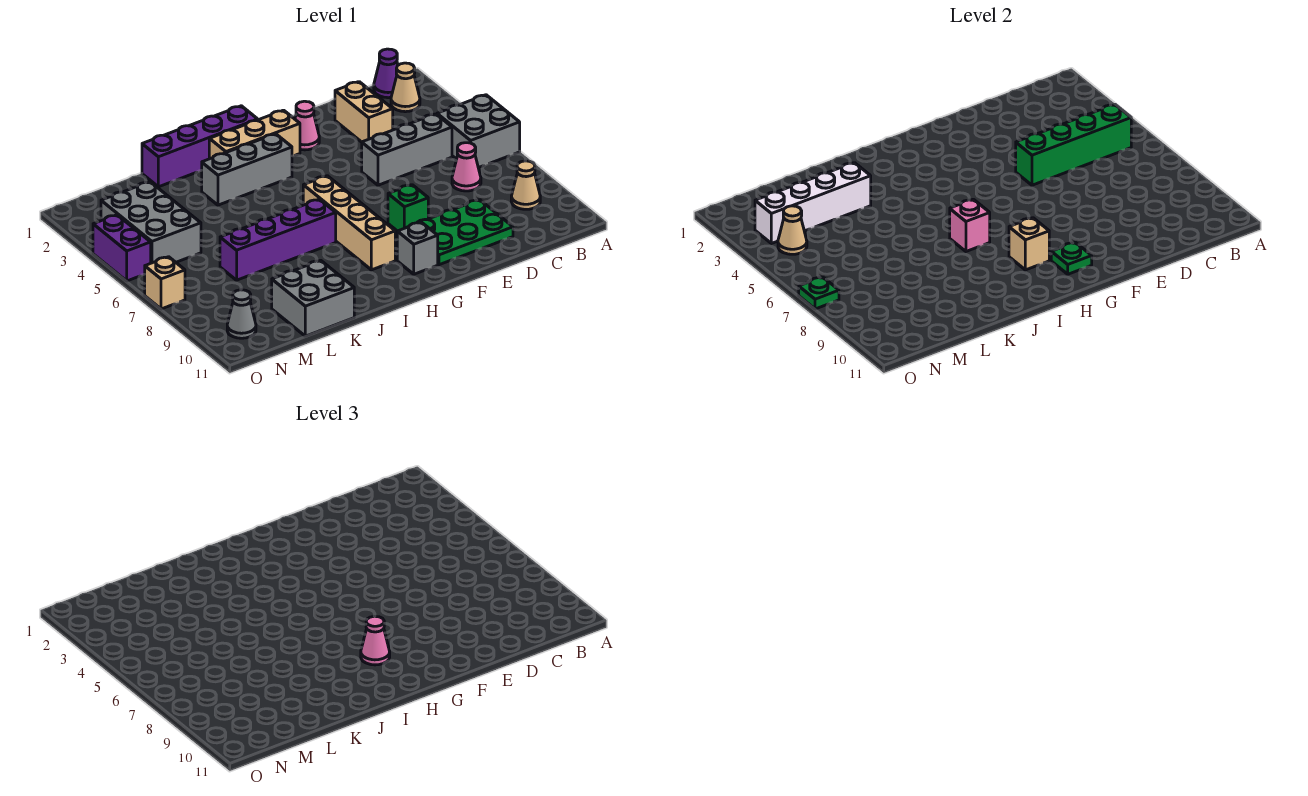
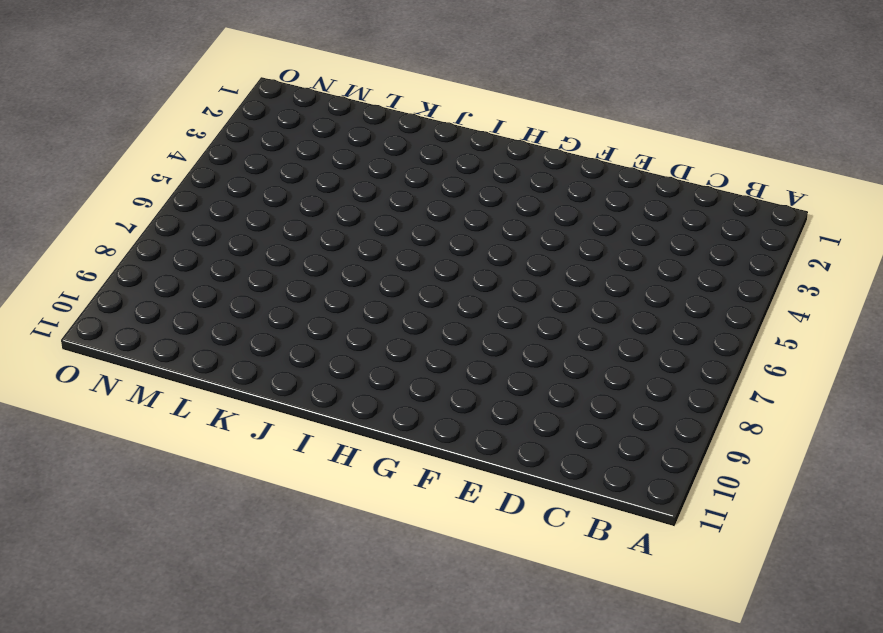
none -> grey 2x2 brick [437,95,520,168]
none -> purple 1x1 cone [374,49,398,98]
none -> tan 1x1 cone [391,63,420,112]

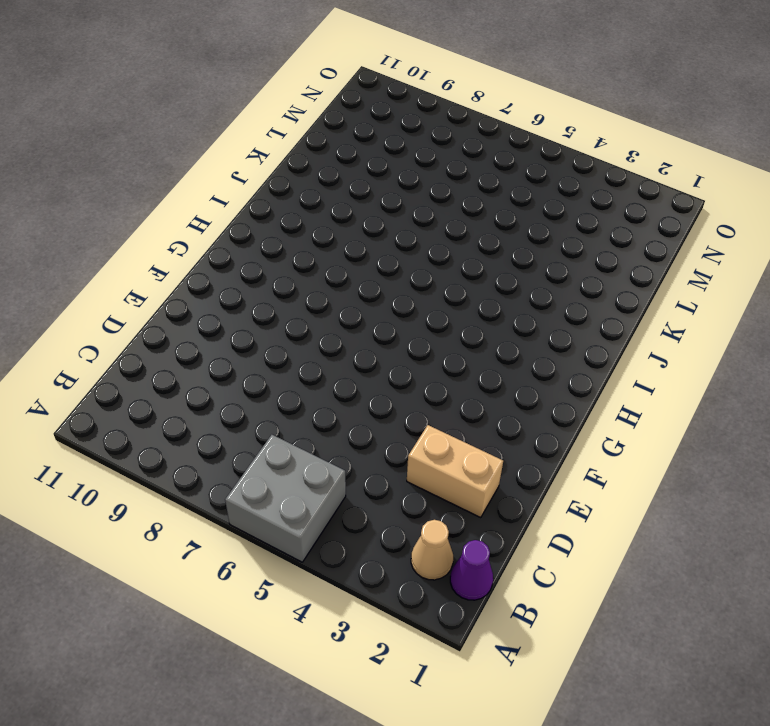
none -> tan 1x1 cone [511,161,540,209]
none -> grey 1x3 brick [362,114,452,185]
none -> pink 1x1 cone [452,143,481,191]

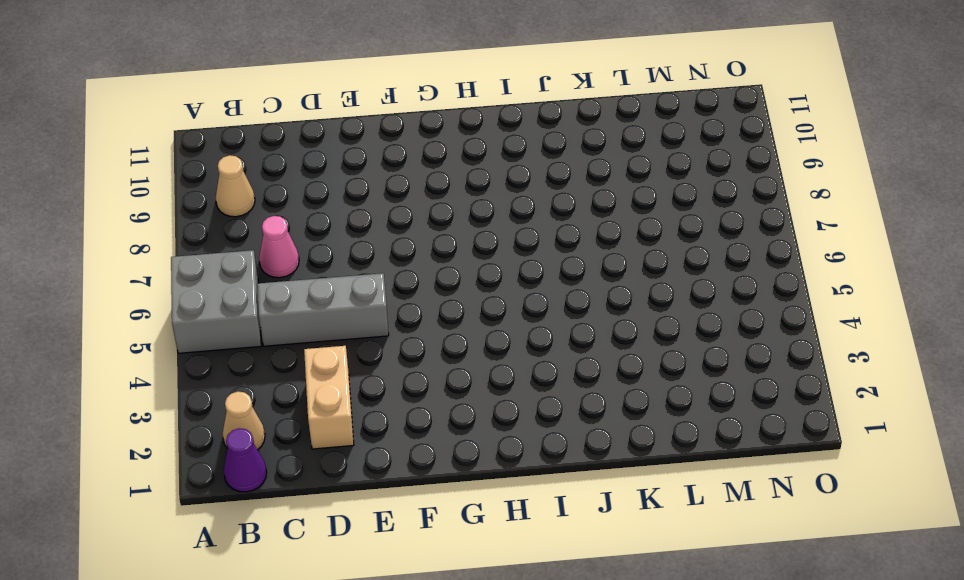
none -> green 2x3 plate [406,200,513,265]
none -> pink 1x1 cone [295,101,319,150]
none -> green 1x1 brick [388,185,428,231]

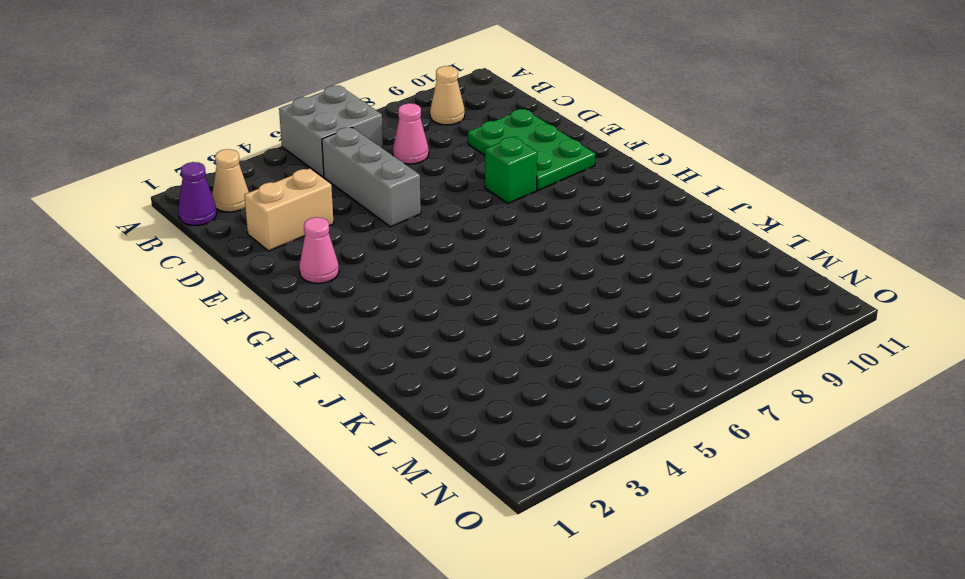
none -> tan 1x3 brick [209,110,300,159]
none -> grey 1x1 brick [397,222,438,274]
none -> purple 1x4 brick [142,106,258,187]

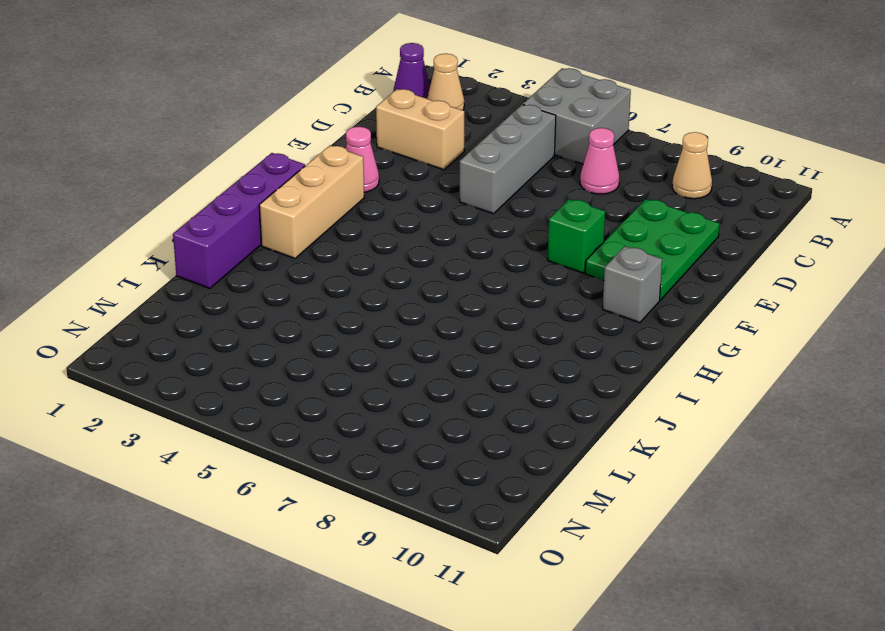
none -> grey 1x3 brick [202,134,292,205]
none -> tan 1x4 brick [303,176,395,270]
none -> purple 1x4 brick [220,199,336,280]

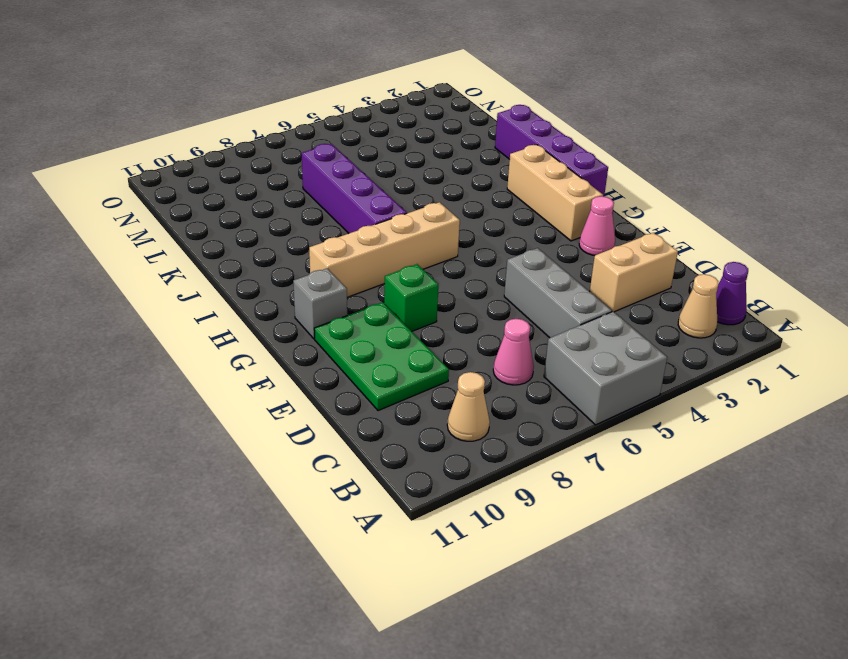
none -> grey 1x3 brick [202,134,292,205]
none -> grey 2x2 brick [272,260,354,336]
none -> grey 2x3 brick [101,182,201,263]

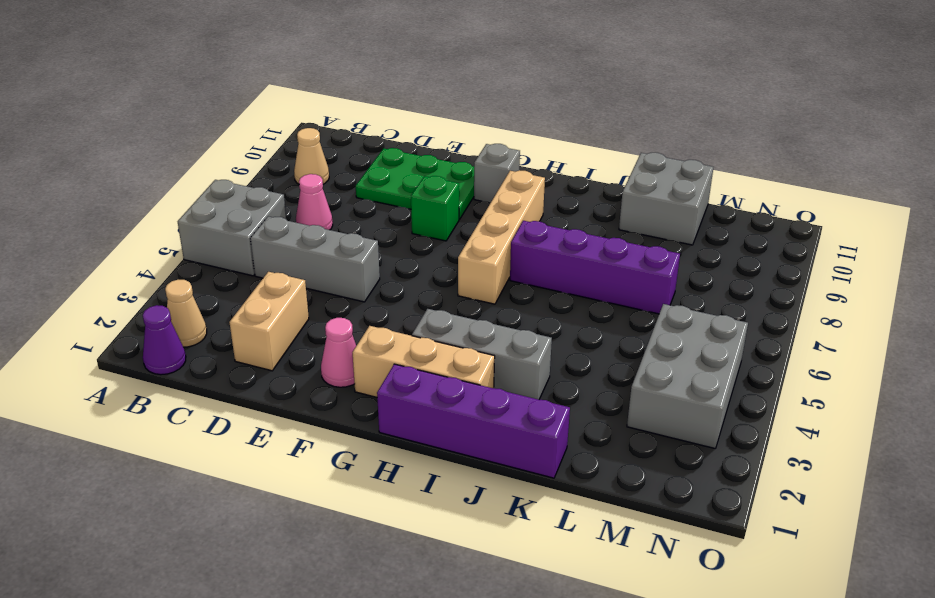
none -> grey 1x1 cone [227,290,256,338]
none -> purple 1x2 brick [93,215,151,281]
none -> tan 1x1 brick [145,257,185,309]

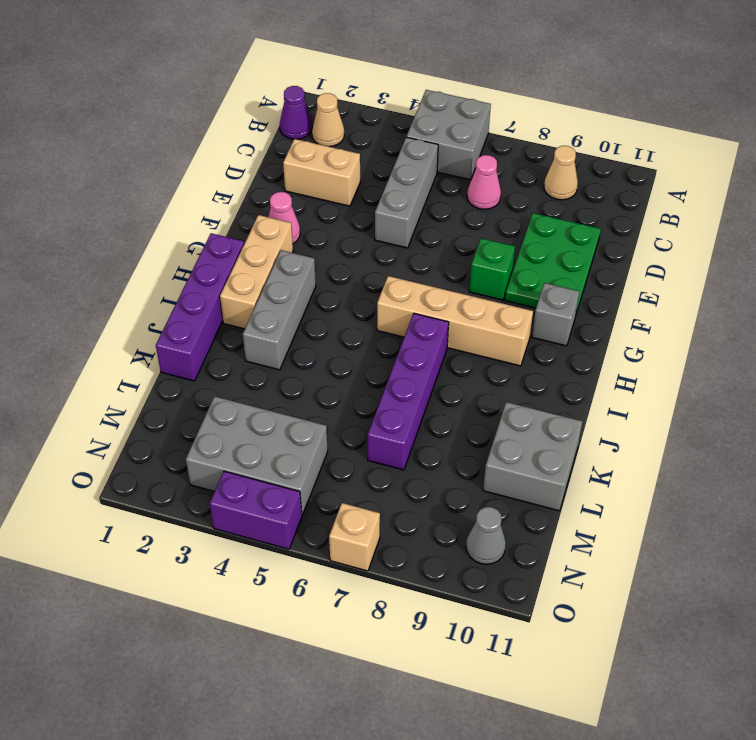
none -> green 1x4 brick [1016,104,1131,185]
none -> green 1x1 plate [1051,242,1092,274]
none -> tan 1x1 brick [1009,218,1049,270]

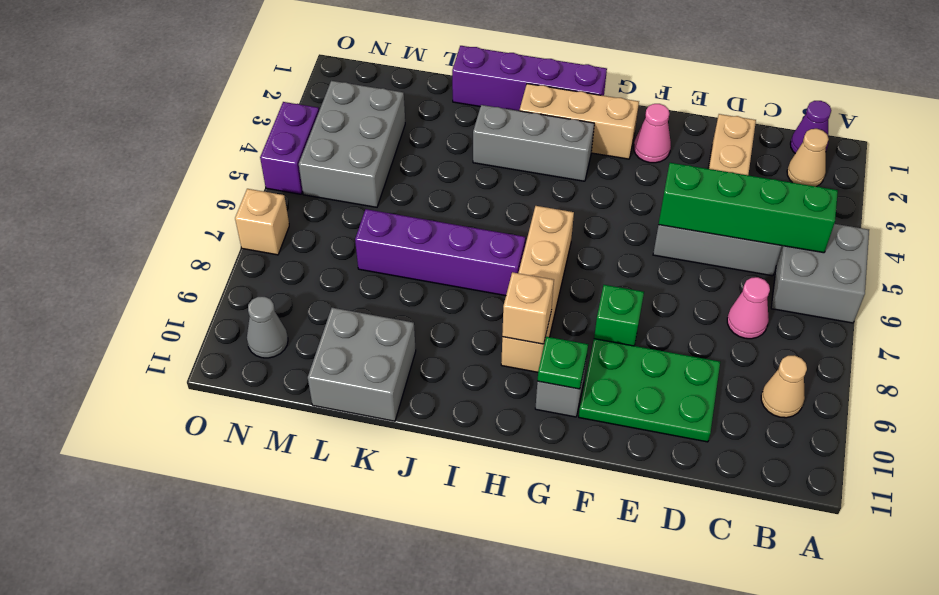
none -> pink 1x1 brick [950,199,990,251]
none -> white 1x4 brick [755,163,871,243]
none -> tan 1x1 cone [778,206,807,254]

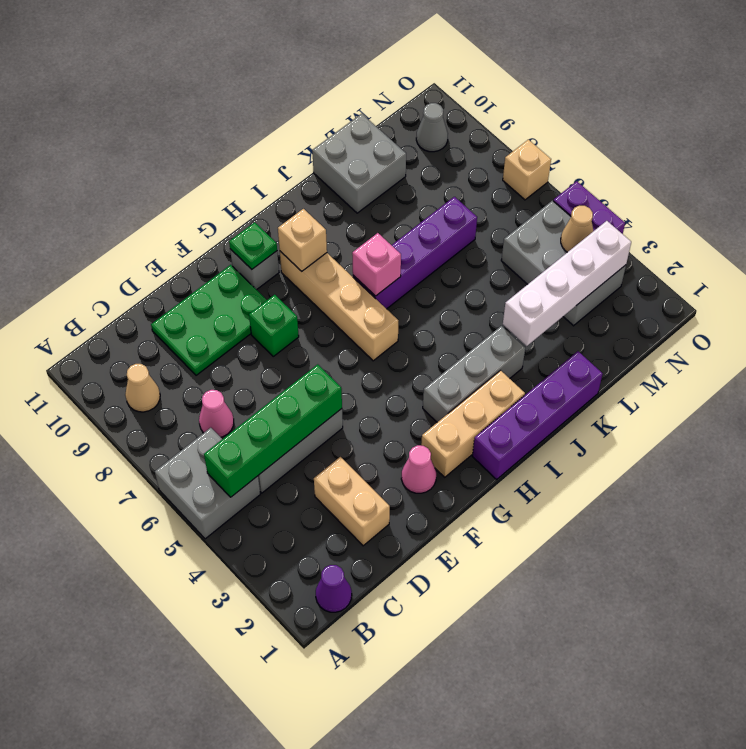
none -> tan 1x1 cone [391,63,420,112]
none -> green 1x1 plate [799,277,839,309]
none -> pink 1x1 cone [361,616,390,665]

